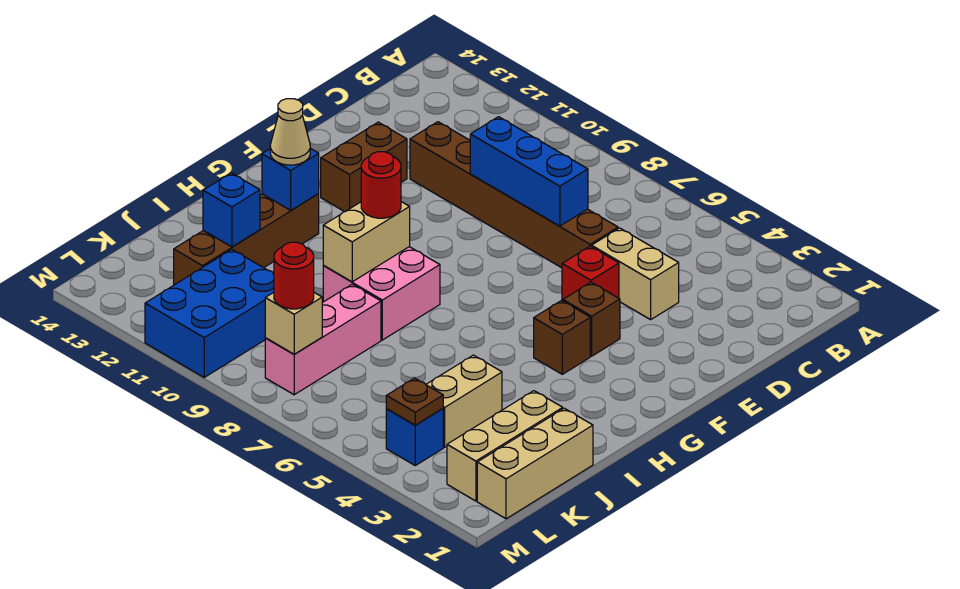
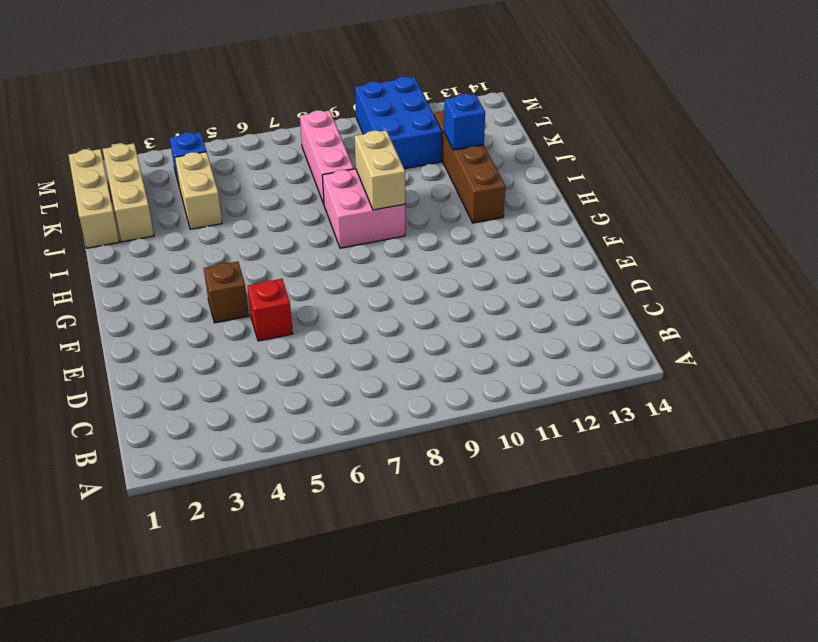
none -> tan 1x2 brick [592,228,679,320]
none -> brown 1x6 brick [410,122,618,268]
none -> brown 1x2 brick [321,122,407,212]

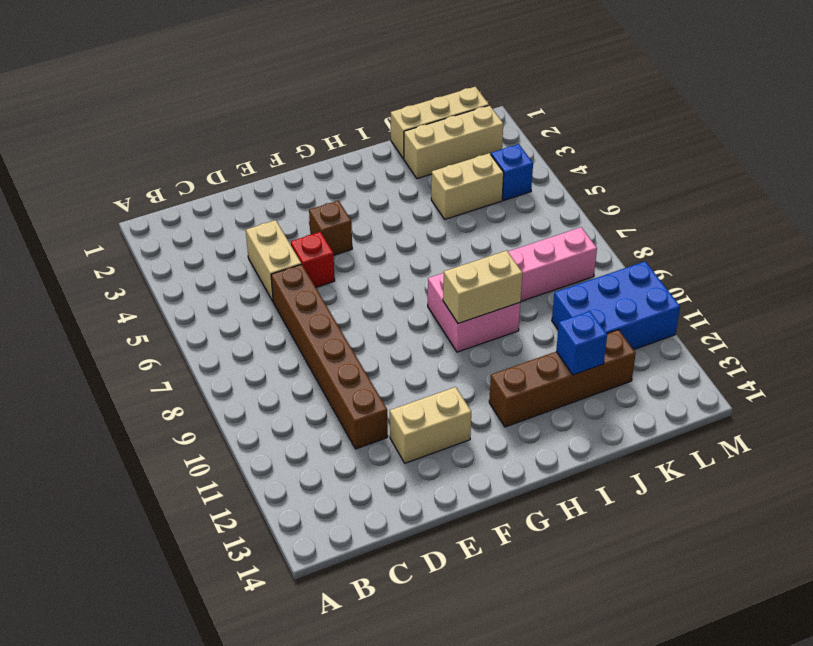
tan 1x2 brick [390,387,471,463] -> brown 1x2 brick [321,122,407,212]
none -> brown 1x1 brick [534,300,590,374]
none -> blue 1x3 brick [470,117,588,226]
none -> blue 1x1 brick [262,148,319,210]

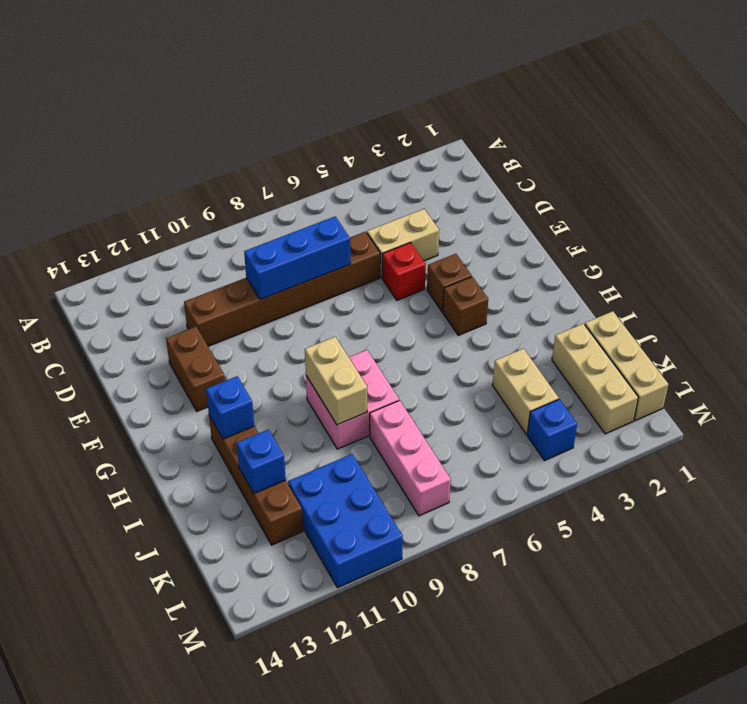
none -> brown 1x1 plate [386,378,443,425]
none -> tan 1x1 brick [265,293,322,354]
none -> red 1x1 round brick [361,152,401,218]

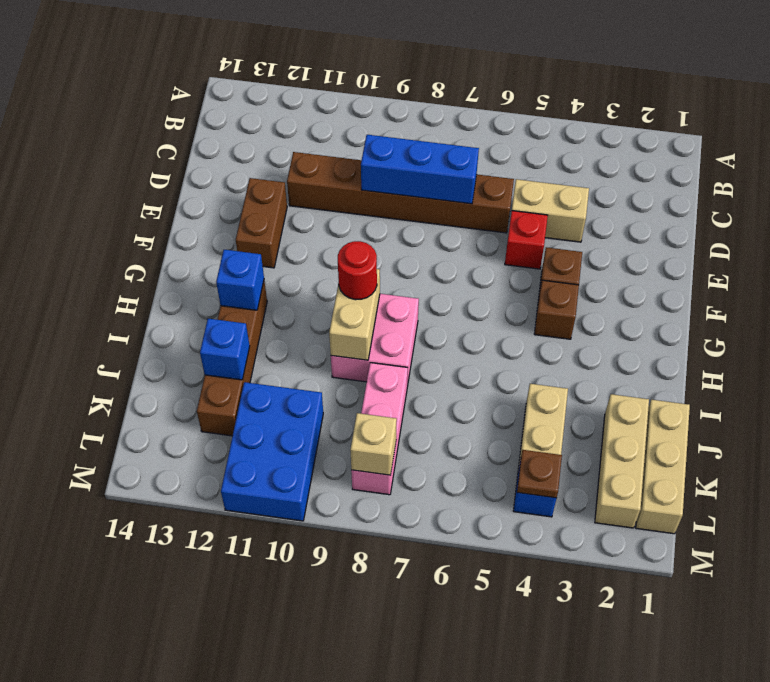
none -> tan 1x1 cone [270,99,310,165]
none -> red 1x1 round brick [274,242,314,309]

